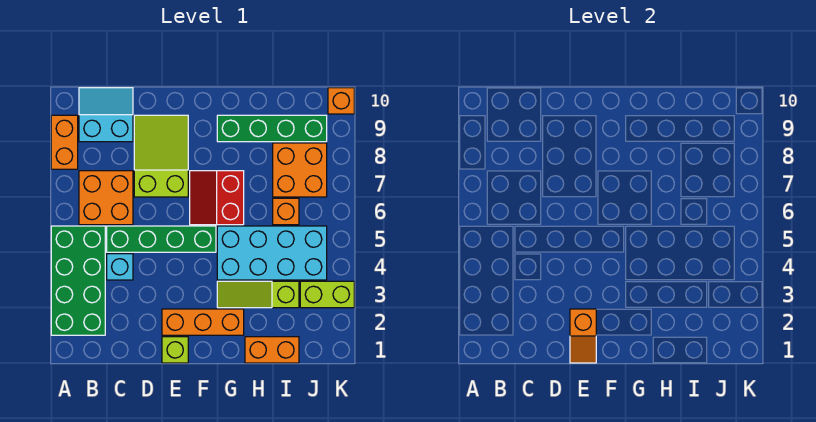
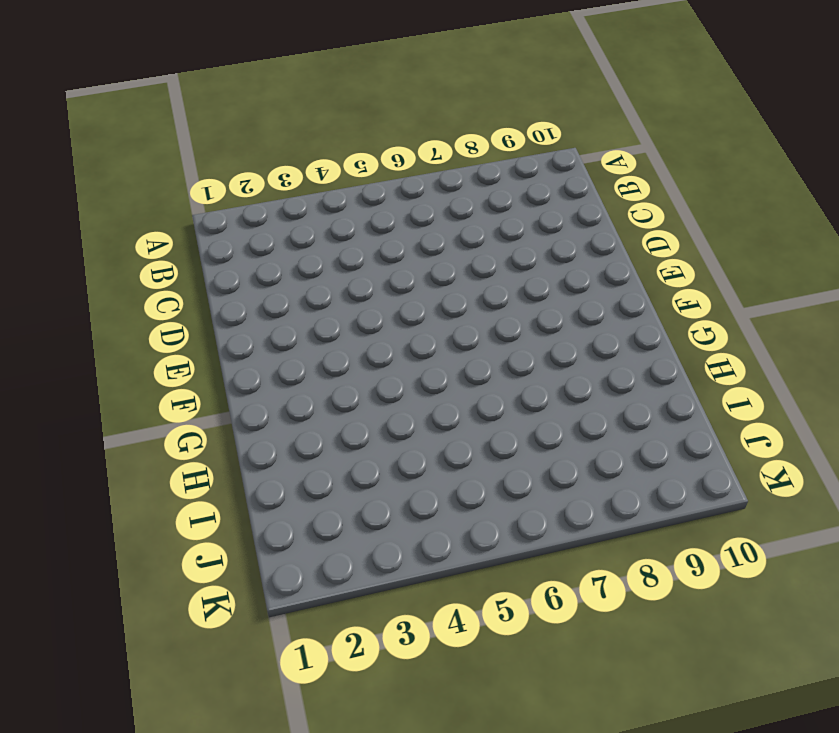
none -> green 2x4 brick [51,226,105,335]
none -> orange 1x2 brick [51,115,78,169]
none -> orange 2x2 brick [79,171,133,225]

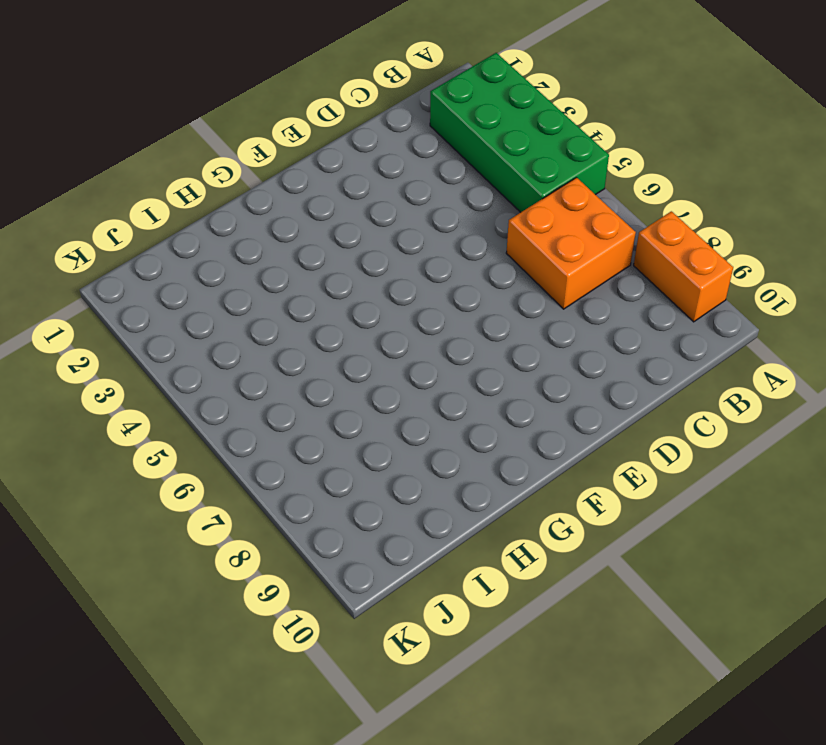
none -> cyan 2x2 slope [79,88,133,142]
none -> cyan 1x1 brick [107,254,133,280]
none -> green 1x4 brick [107,226,216,252]

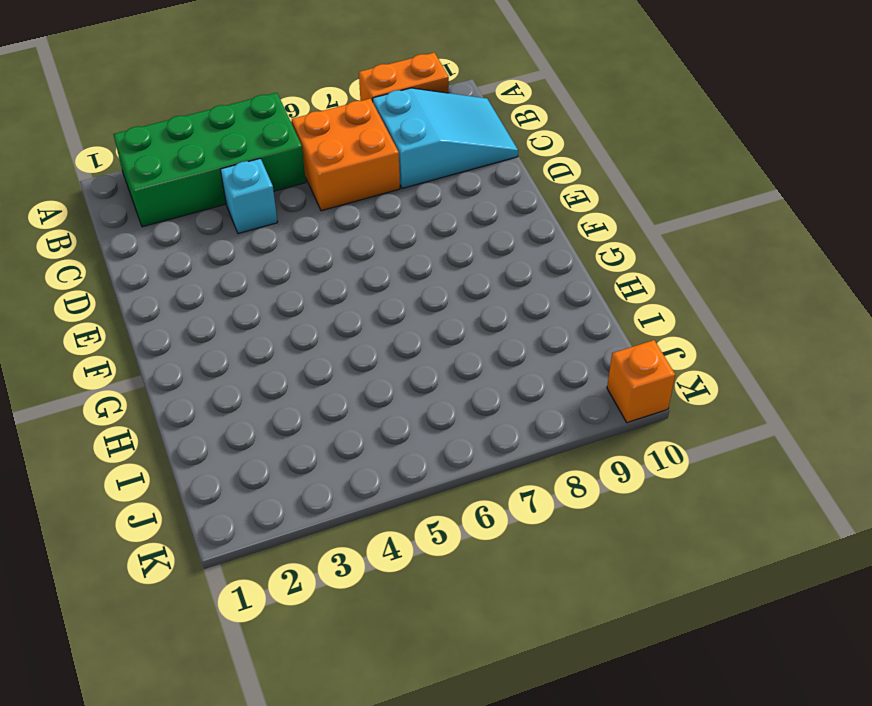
cyan 2x3 slope [373,88,518,188] -> cyan 2x2 slope [79,88,133,142]
none -> green 1x4 brick [107,226,216,252]
none -> lime 2x3 slope [134,115,188,197]
none -> lime 1x1 brick [162,337,188,363]

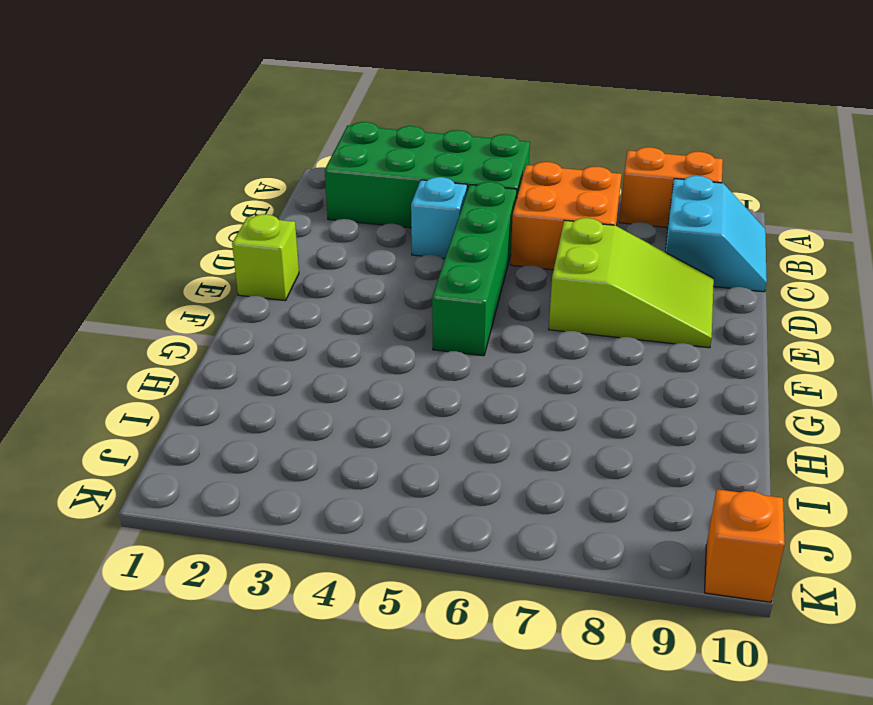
none -> orange 1x3 brick [162,309,244,335]
none -> red 2x2 slope [190,171,244,225]
none -> lime 1x3 slope [217,281,299,308]

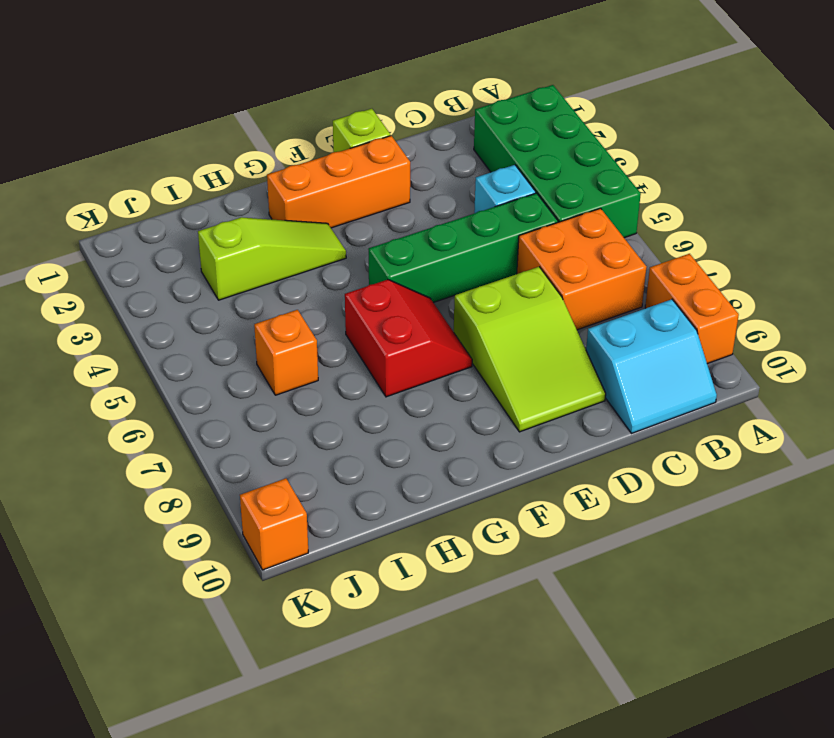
none -> cyan 2x4 brick [217,226,327,280]
none -> green 1x4 brick [217,115,327,142]
none -> orange 1x2 brick [245,337,299,363]

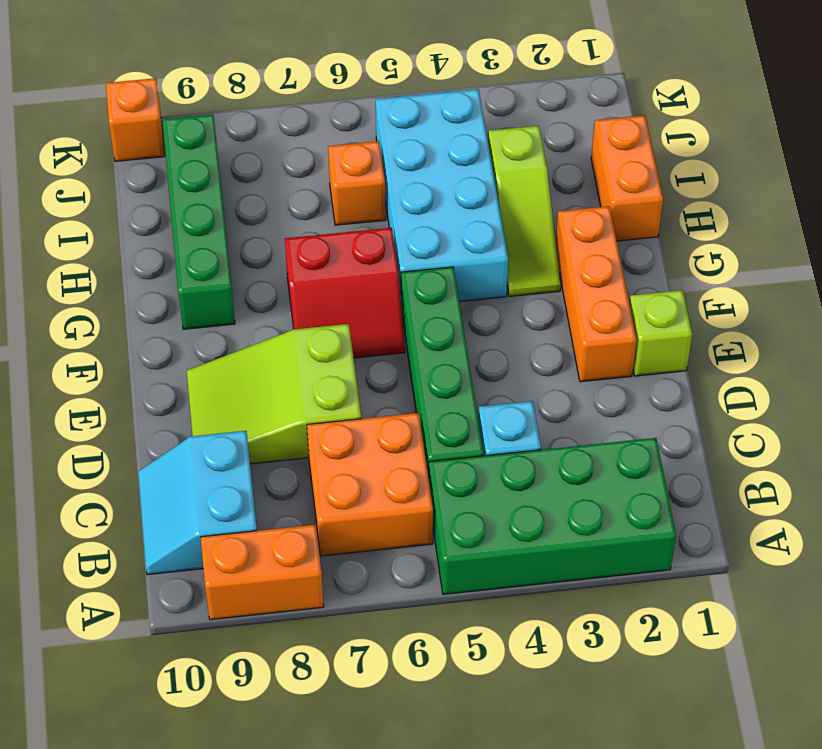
none -> orange 2x2 brick [273,143,327,197]
none -> lime 1x2 brick [300,281,354,308]
none -> orange 1x2 slope [570,309,596,363]

